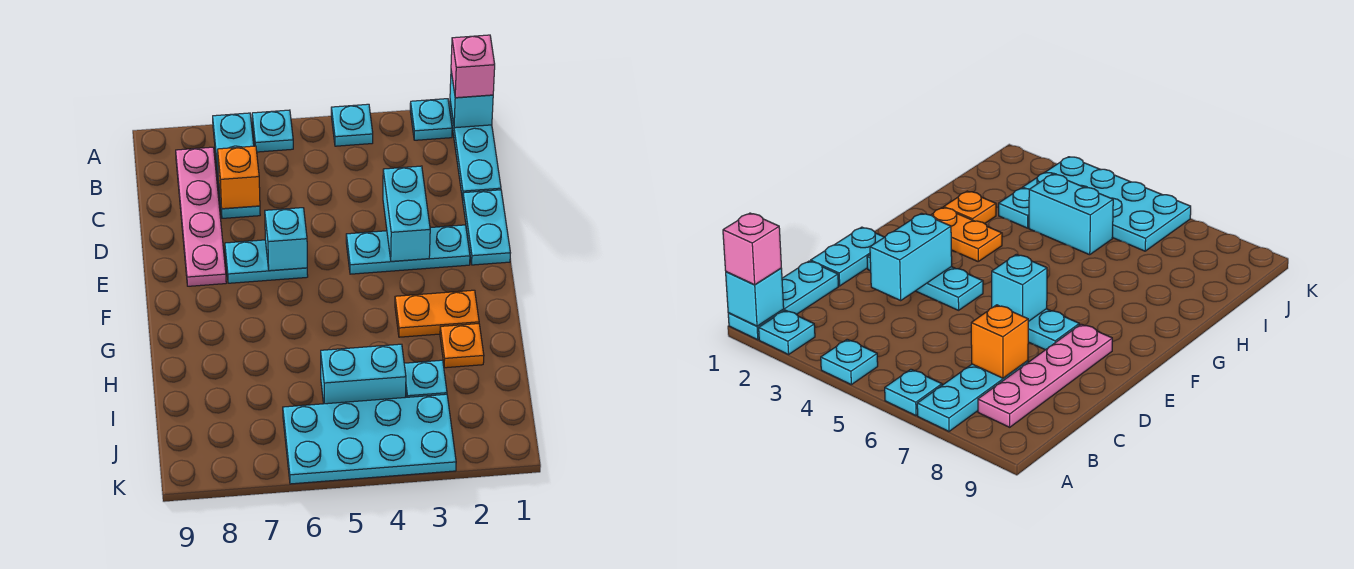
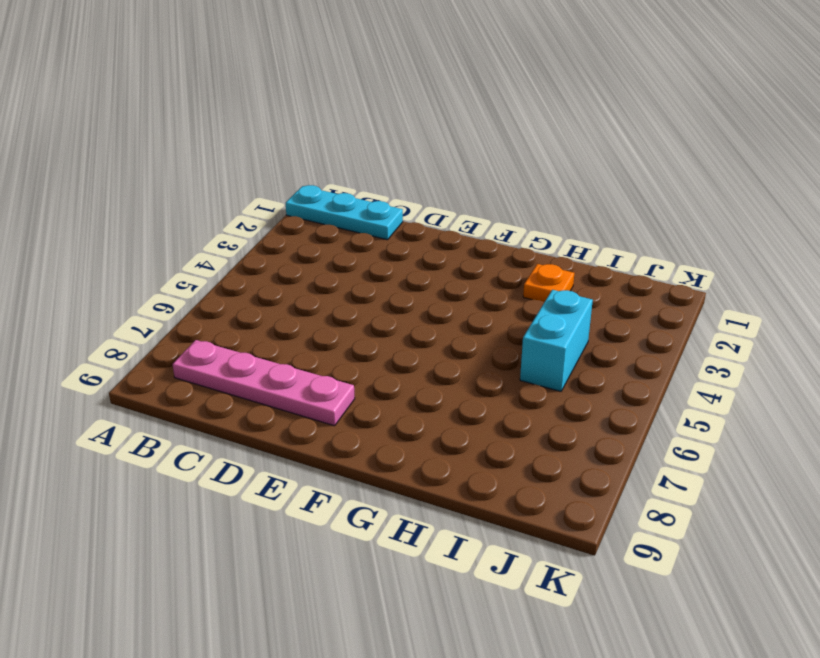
none -> cyan 1x1 plate [410,99,452,140]
none -> cyan 1x1 plate [331,104,373,146]
none -> cyan 1x1 plate [252,110,293,152]

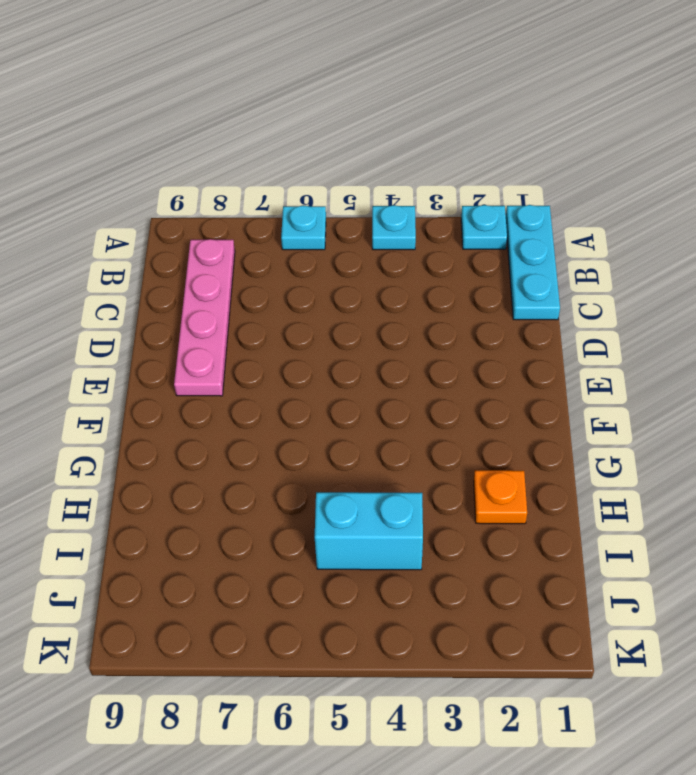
none -> cyan 1x3 plate [213,113,260,218]
none -> cyan 1x2 plate [463,190,510,265]
none -> cyan 1x3 plate [346,225,470,274]

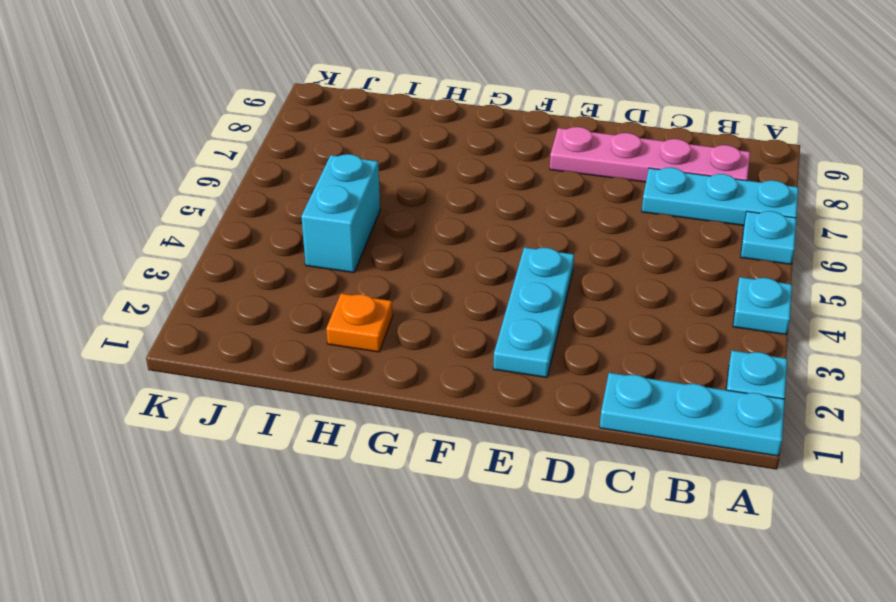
none -> cyan 1x2 plate [463,190,510,265]
none -> cyan 1x2 plate [225,240,308,283]
none -> orange 1x2 plate [395,290,479,337]

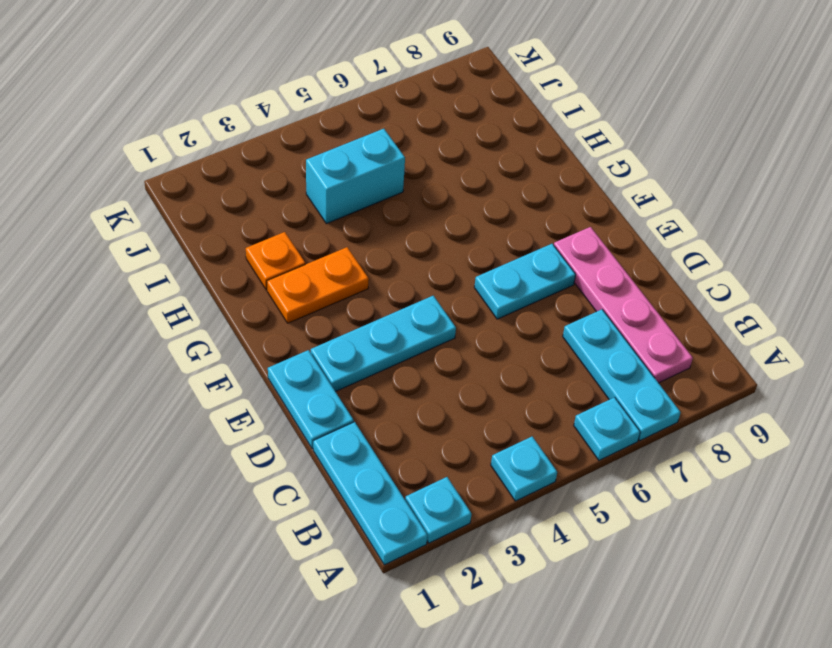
none -> cyan 1x1 plate [404,360,447,397]
none -> cyan 2x4 plate [283,394,456,484]
none -> cyan 1x1 brick [450,72,493,128]

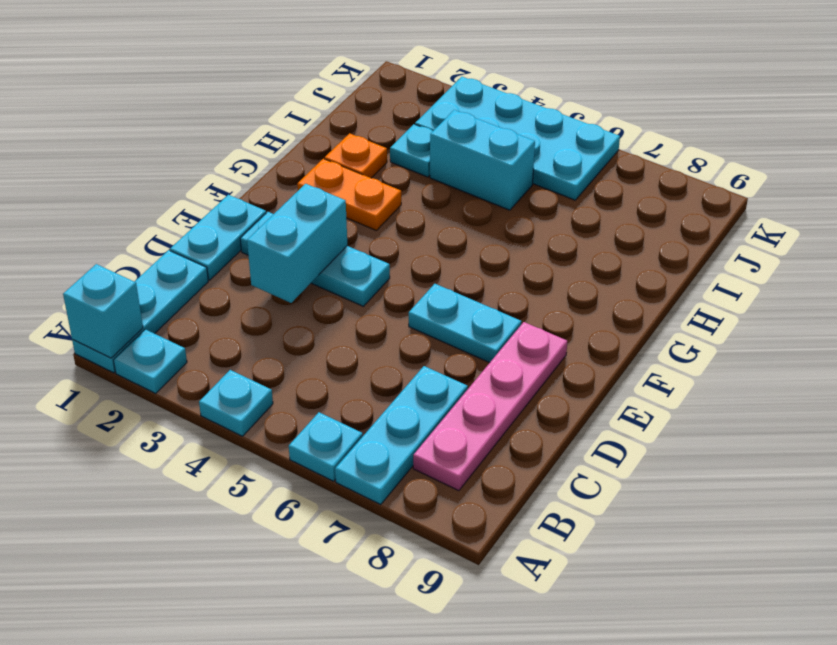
none -> orange 1x1 brick [218,146,260,209]
none -> cyan 1x1 brick [265,208,307,271]
none -> pink 1x1 brick [451,35,495,98]

